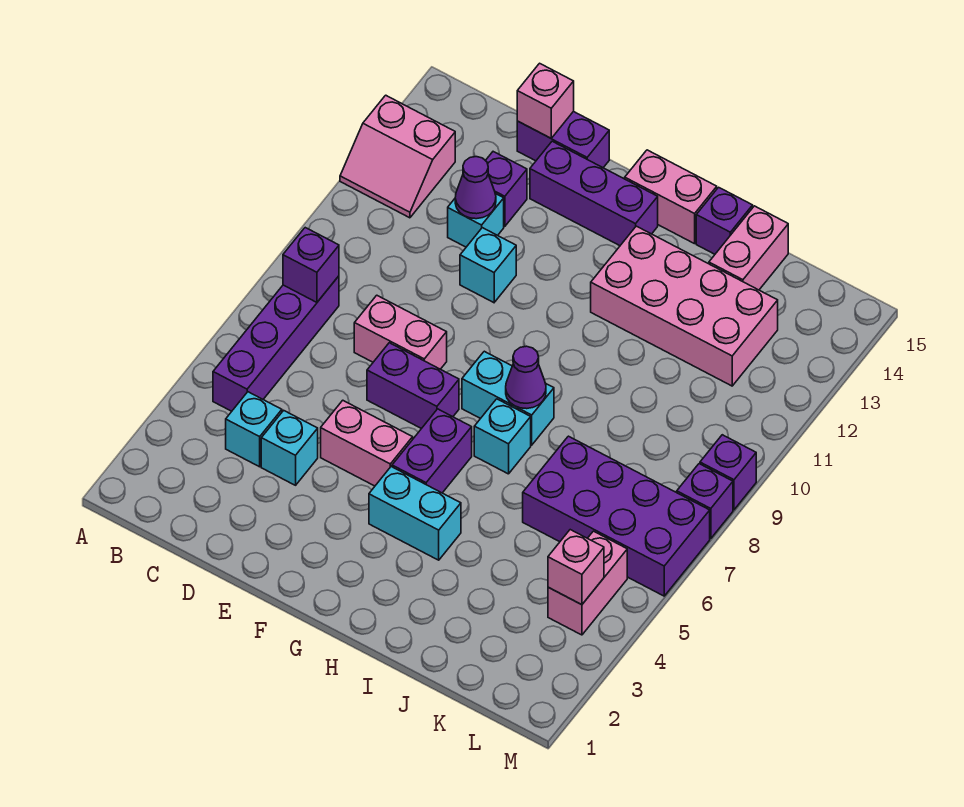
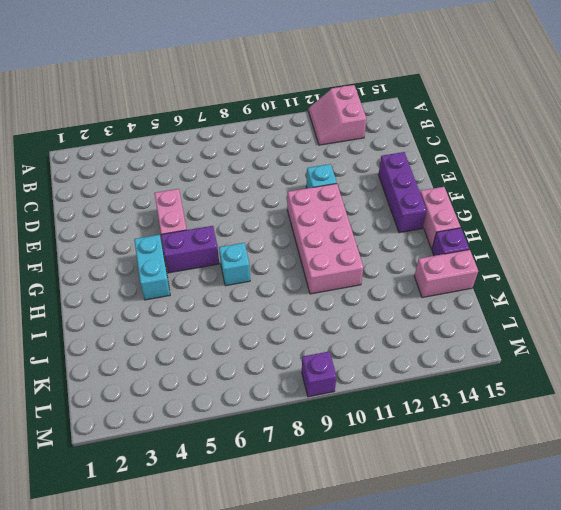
pink 2x4 brick [287,184,364,294] -> pink 2x4 brick moved to [591,226,778,386]
none -> purple 1x4 brick [213,276,339,411]
none -> cyan 1x1 brick [226,392,282,467]
none -> cyan 1x1 brick [261,410,318,485]

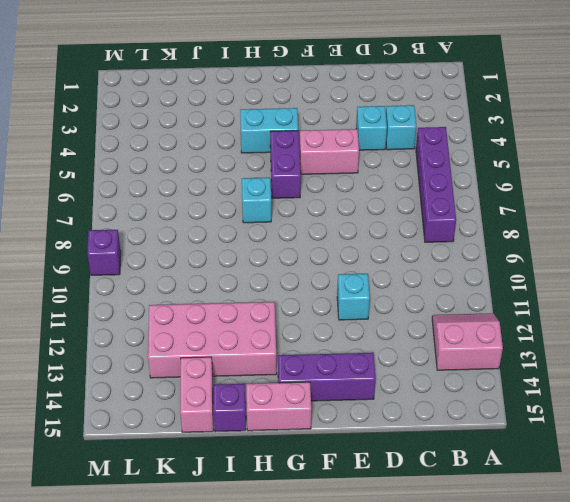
none -> pink 1x2 brick [354,295,447,369]
none -> cyan 1x1 brick [448,194,504,247]
none -> purple 1x1 brick [485,152,527,226]

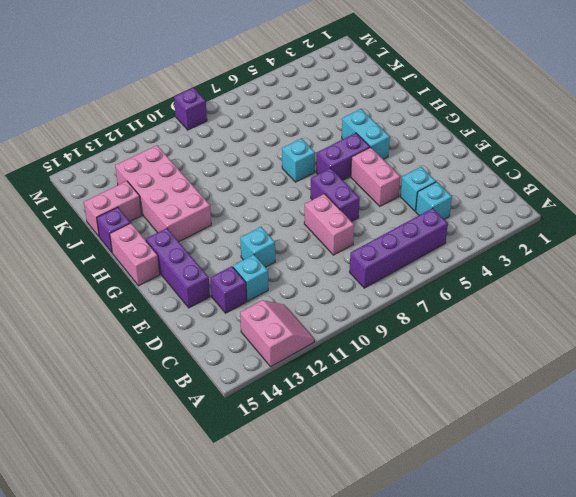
none -> purple 1x2 brick [517,111,609,168]
none -> cyan 1x2 brick [462,351,554,445]
none -> purple 2x4 brick [523,436,710,596]

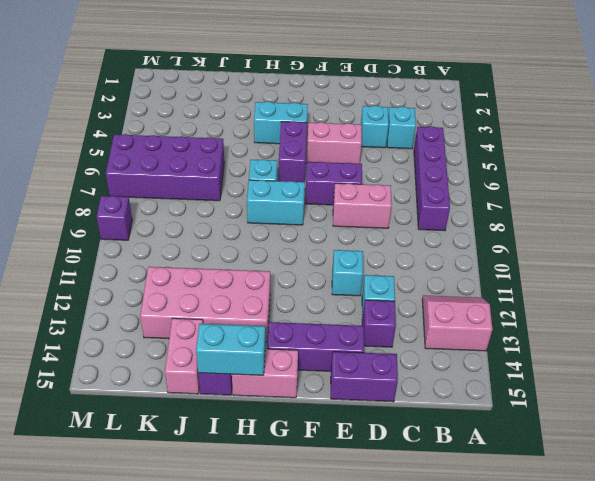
cyan 1x2 brick [196,324,265,375] -> none
none -> pink 1x2 brick [548,531,627,635]
none -> purple 1x1 brick [677,464,733,539]
none -> purple 1x1 brick [283,228,339,302]

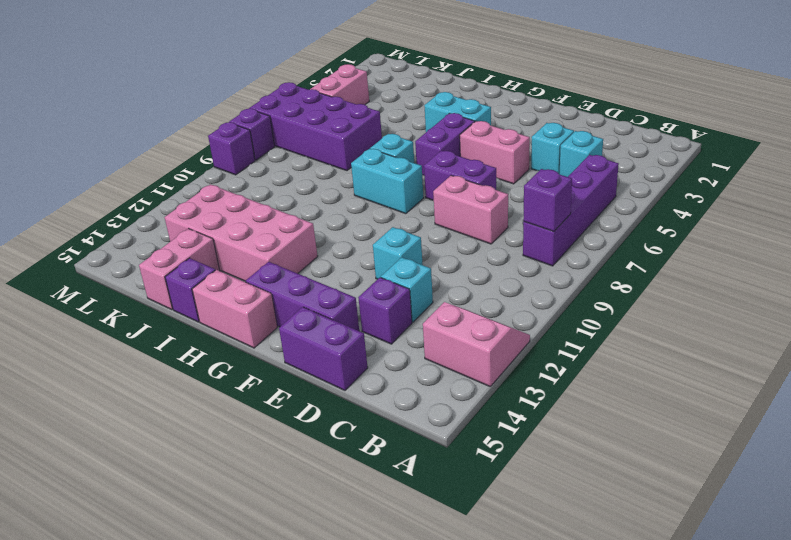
none -> purple 1x1 cone [455,157,496,219]
none -> pink 1x1 brick [517,63,574,138]
none -> purple 1x1 cone [506,346,546,409]

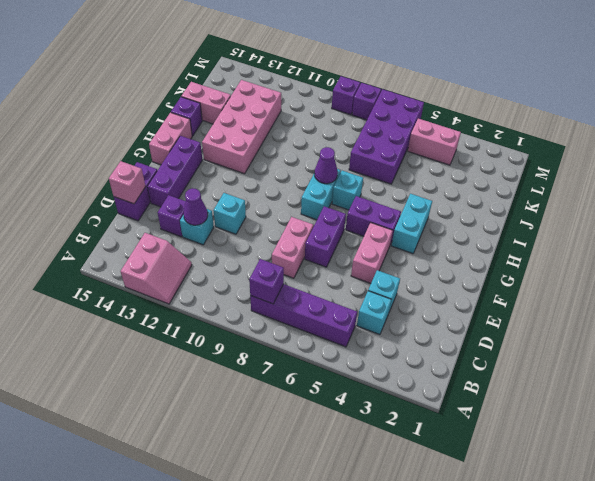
none -> pink 1x1 brick [548,530,604,605]

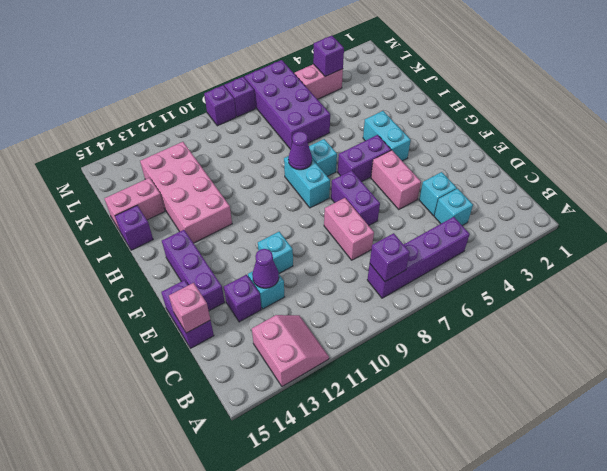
purple 1x1 brick [313,36,344,76] -> pink 1x1 brick [548,530,604,605]
none -> pink 1x2 brick [625,150,717,244]

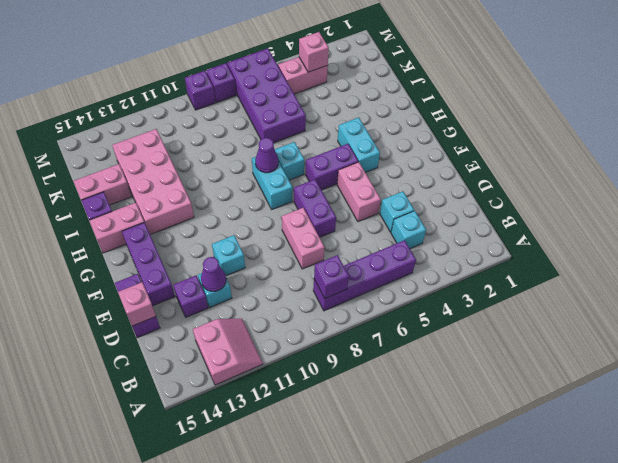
pink 1x2 brick [89,202,144,253] -> pink 1x2 brick turned to [625,150,717,244]

